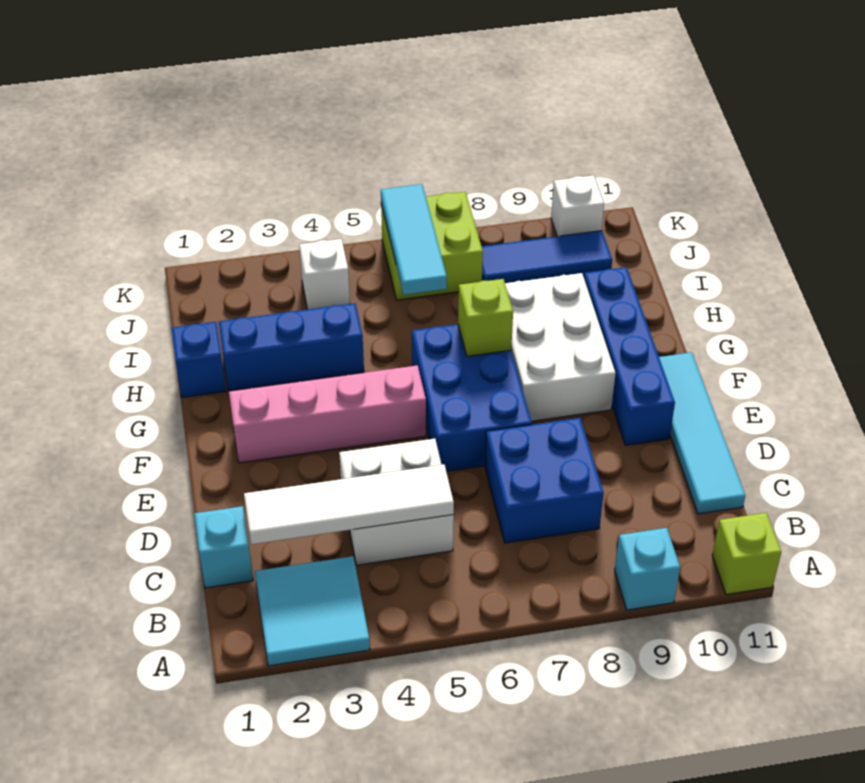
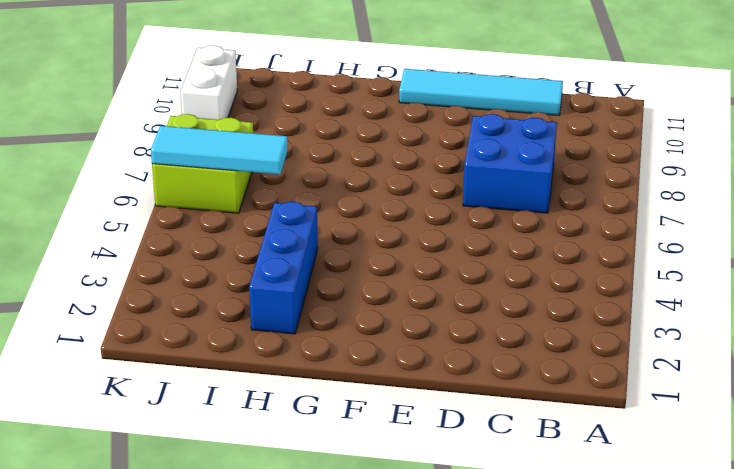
white 1x2 brick [180,45,237,120] -> white 1x1 brick [551,176,604,236]
none -> cyan 2x2 tile [255,556,370,666]
none -> cyan 1x1 brick [615,528,680,610]
none -> lime 1x1 brick [712,513,781,595]

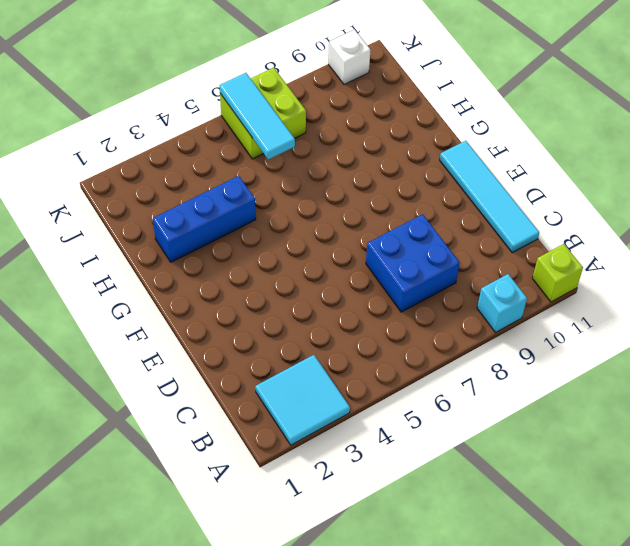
none -> cyan 1x1 brick [194,506,253,588]
none -> white 2x2 brick [339,439,454,565]
none -> blue 2x3 brick [412,324,532,471]

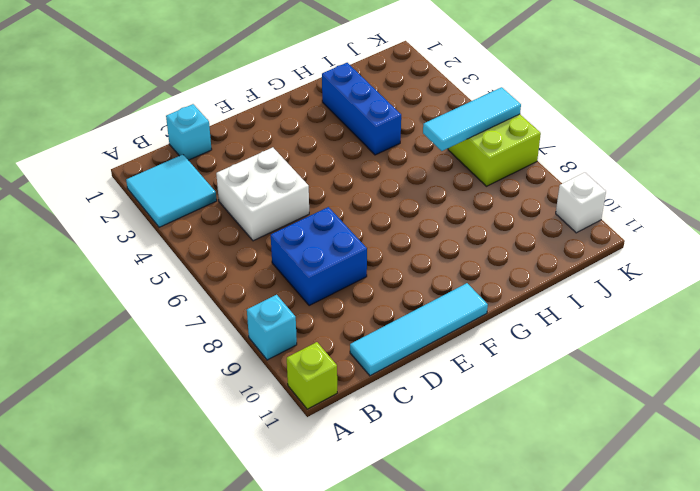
none -> blue 2x3 brick [412,324,532,471]
none -> blue 1x4 brick [584,267,675,445]
none -> pink 1x4 brick [229,365,426,463]

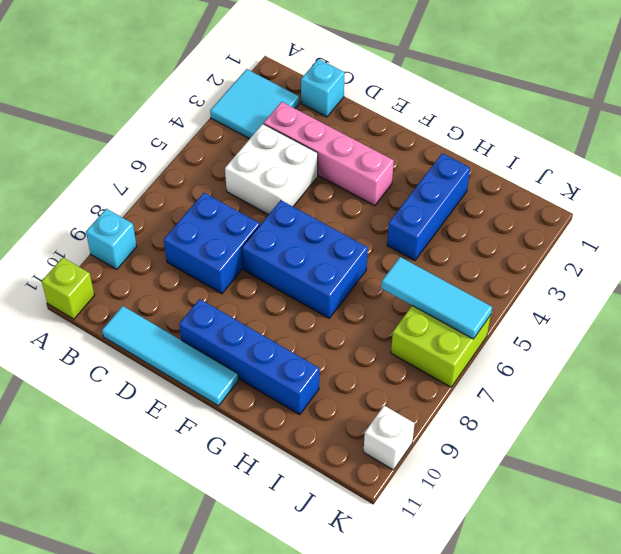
pink 1x4 brick [264,102,394,206] -> pink 1x4 brick turned to [229,365,426,463]
none -> white 2x3 brick [505,273,616,421]
none -> blue 1x1 brick [172,322,226,397]
none -> white 1x1 brick [299,239,350,309]

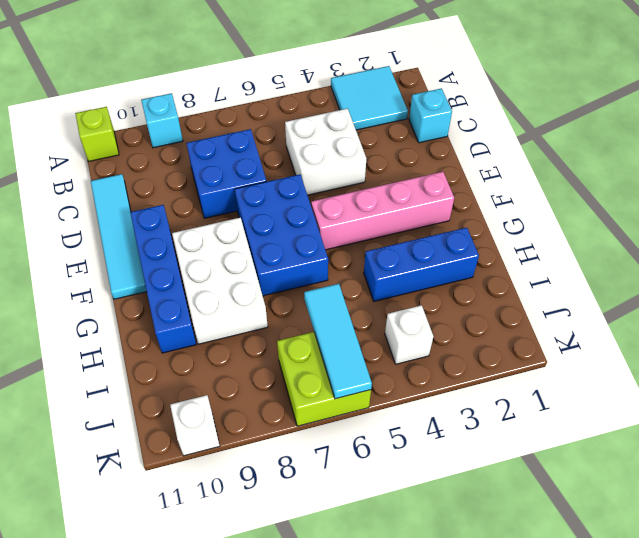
none -> blue 1x1 brick [172,322,226,397]
none -> blue 1x3 tile [482,231,612,283]
none -> white 1x4 tile [244,465,454,544]

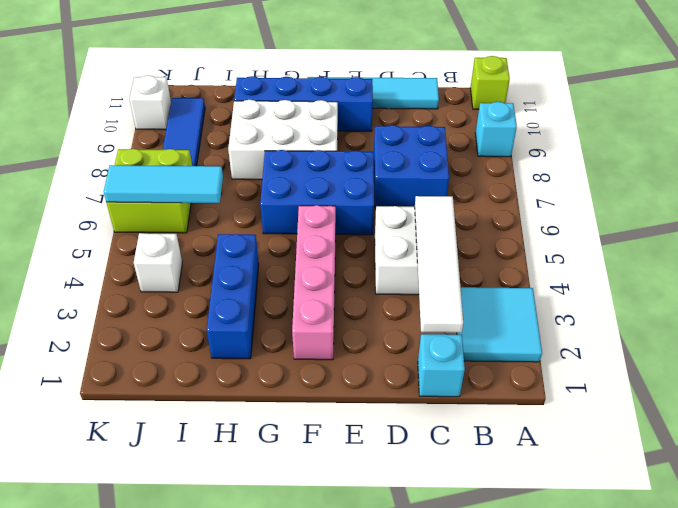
none -> blue 1x1 brick [172,322,226,397]
none -> lime 1x1 brick [458,279,513,356]

